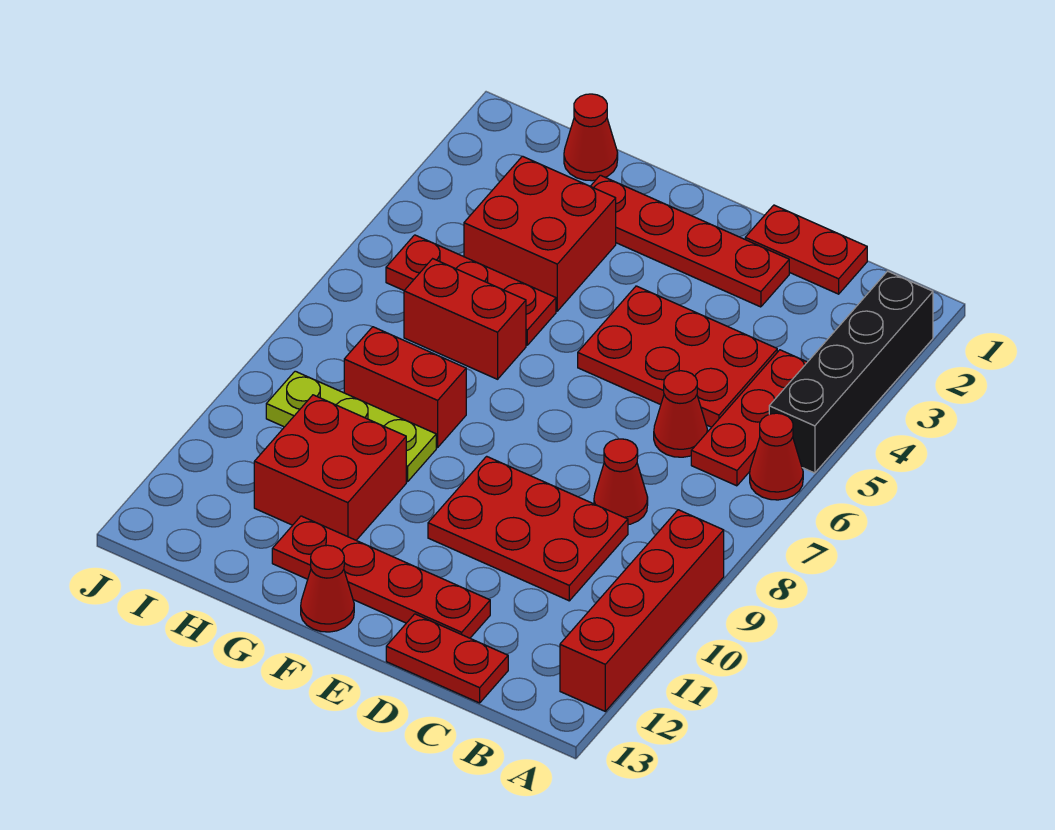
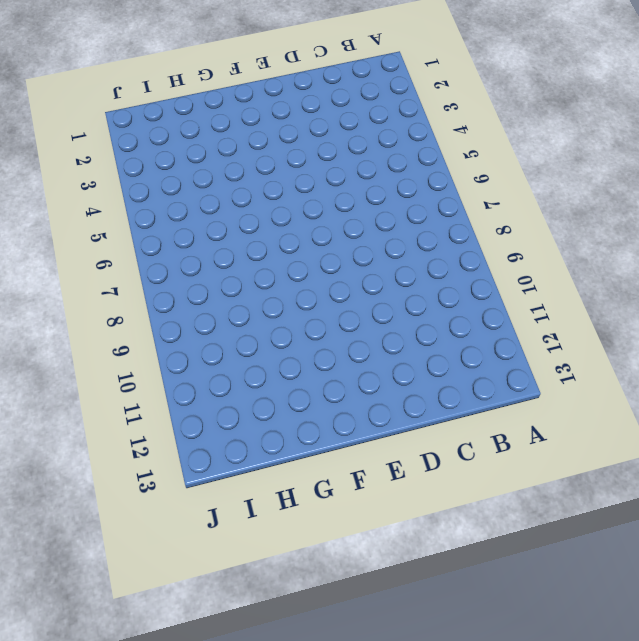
none -> black 1x4 brick [769,271,933,473]
none -> red 1x1 cone [750,413,803,500]
none -> red 1x4 brick [560,510,724,711]

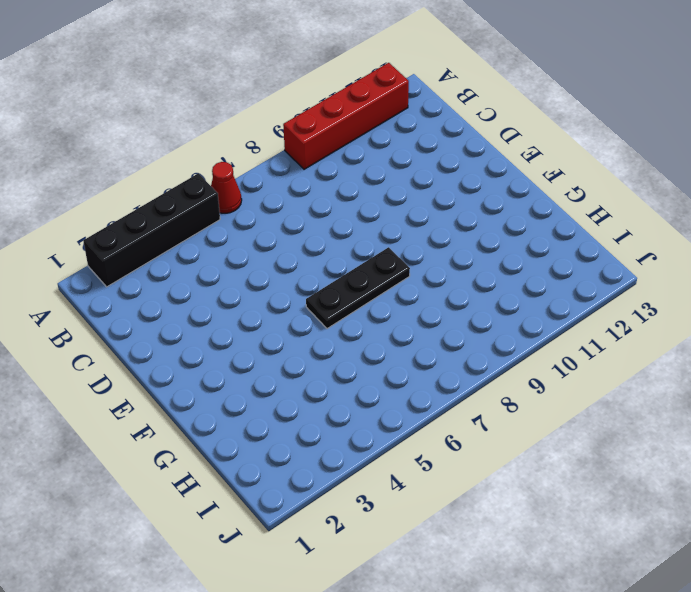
black 1x3 plate [306,247,410,329] -> none
none -> red 1x3 plate [691,350,807,486]
none -> red 1x2 plate [745,205,867,294]
none -> red 2x3 plate [578,286,777,427]

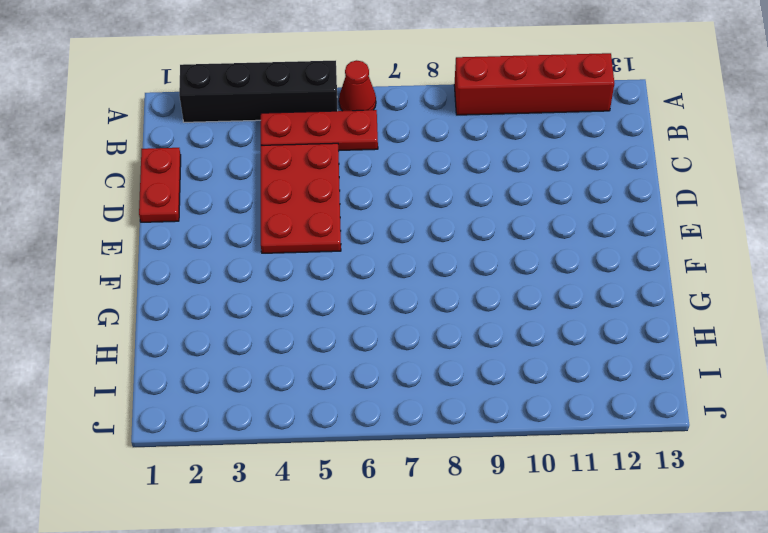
none -> red 1x1 cone [654,371,707,457]
none -> red 1x1 cone [594,439,648,525]
none -> red 2x3 plate [428,456,628,601]

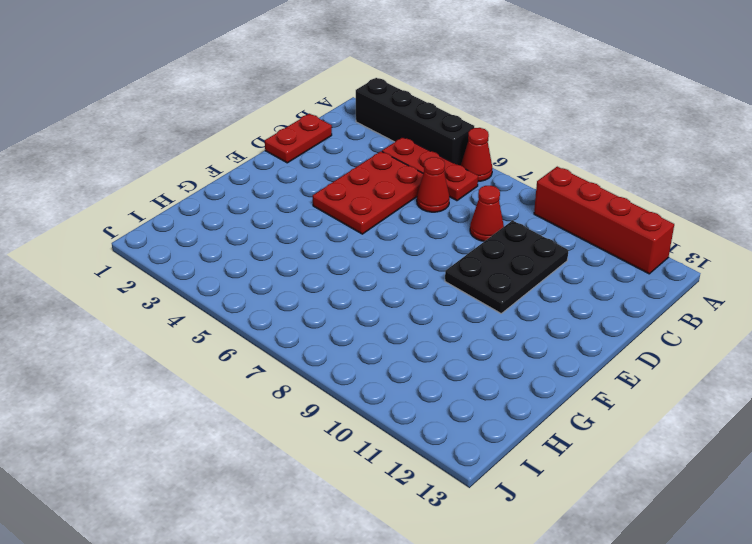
black 2x3 plate [445,221,569,313] -> red 2x3 plate [428,456,628,601]
none -> red 1x2 plate [386,614,508,703]
none -> red 1x4 plate [590,175,789,307]
none -> red 1x4 plate [272,516,490,638]

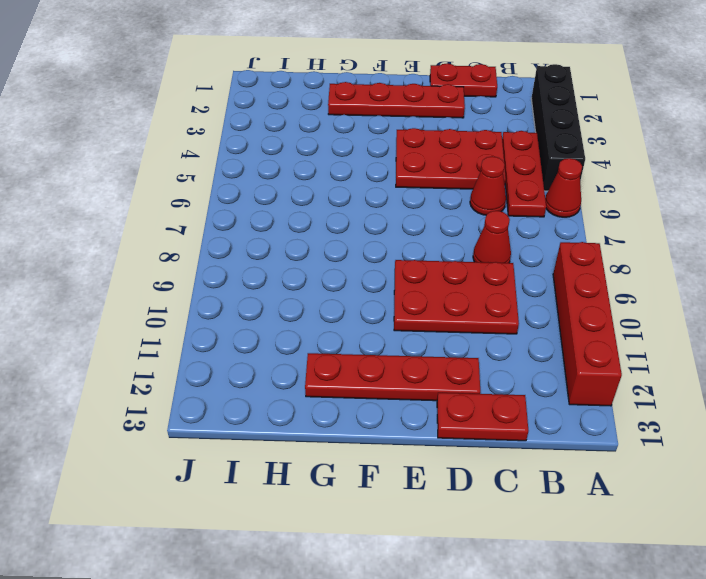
none -> red 1x1 cone [301,545,354,632]
none -> red 2x2 brick [464,156,616,311]
none -> red 1x3 plate [386,235,556,345]

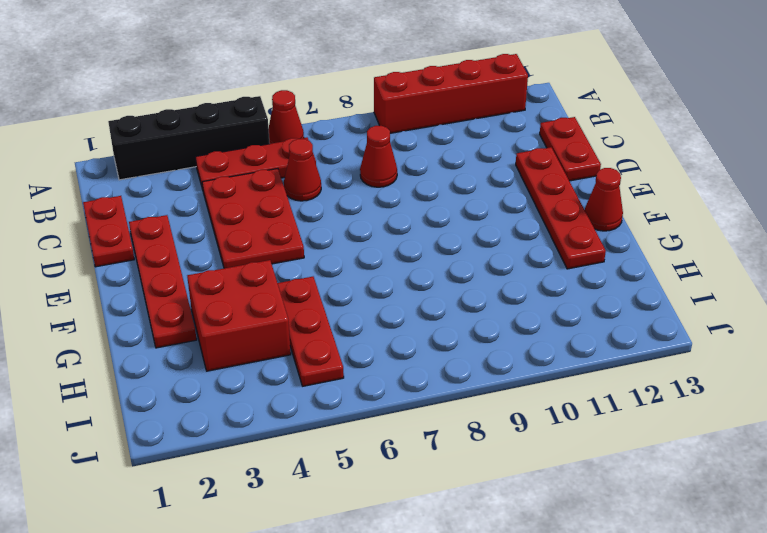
none -> red 2x3 plate [428,456,628,601]
none -> red 1x2 brick [404,259,526,379]
none -> red 1x2 brick [344,327,466,447]

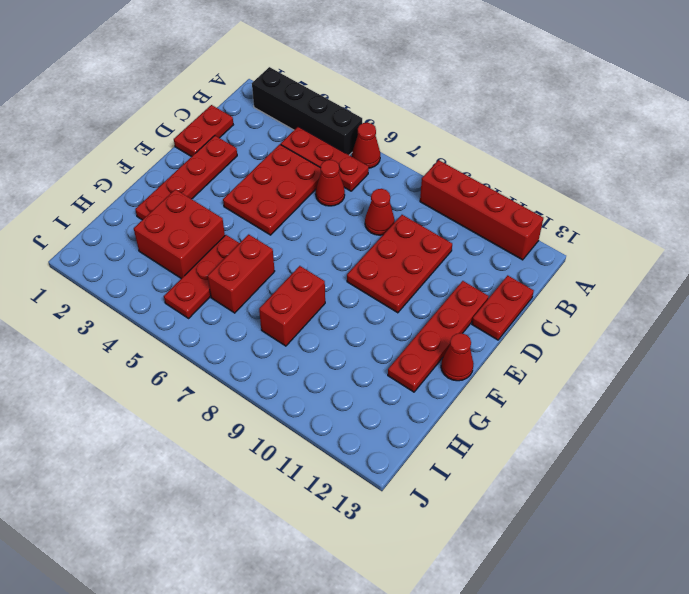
none -> lime 1x3 plate [266,371,436,481]
none -> red 2x2 brick [254,395,406,540]
none -> red 1x1 cone [564,94,618,181]

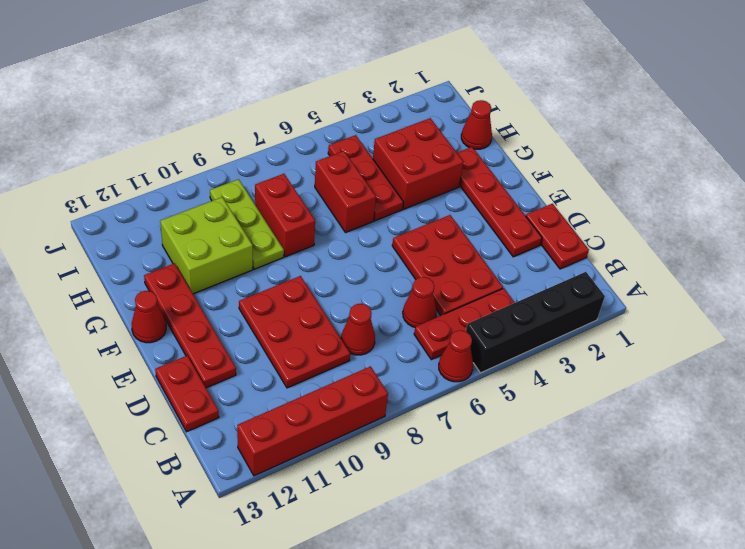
lime 2x2 brick [160,197,253,294] -> red 2x2 brick [254,395,406,540]

